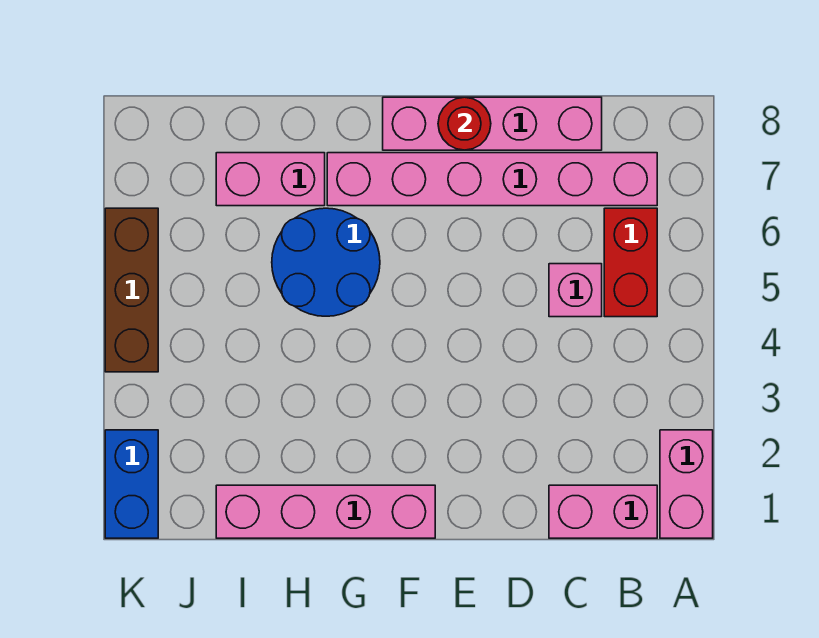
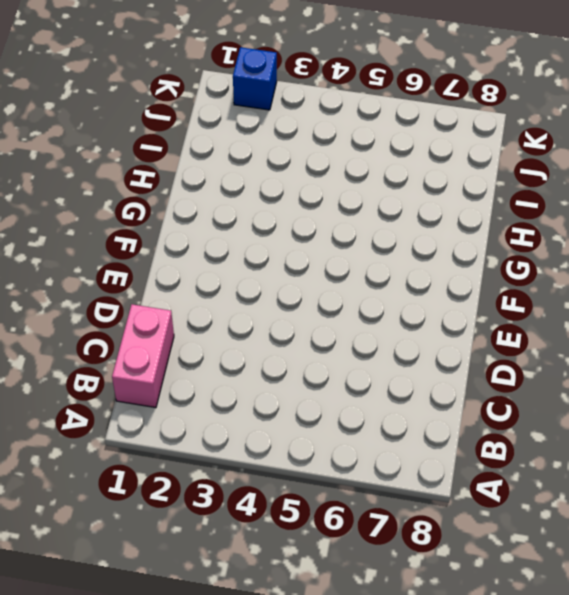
blue 1x1 brick [233,47,277,110] -> blue 1x2 brick [105,430,158,538]
none -> pink 1x2 brick [660,430,713,538]
none -> red 1x2 brick [604,208,657,317]
none -> pink 1x6 brick [327,153,657,206]

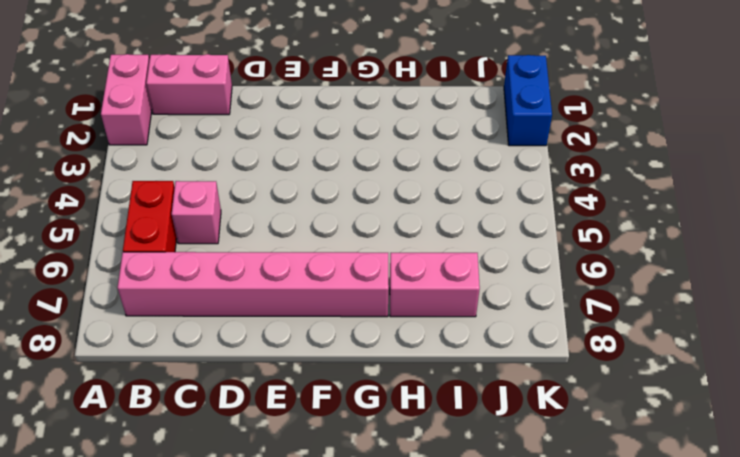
none -> pink 1x4 brick [383,97,602,150]
none -> pink 1x4 brick [216,485,435,538]
none -> blue 2x2 round brick [272,208,380,316]

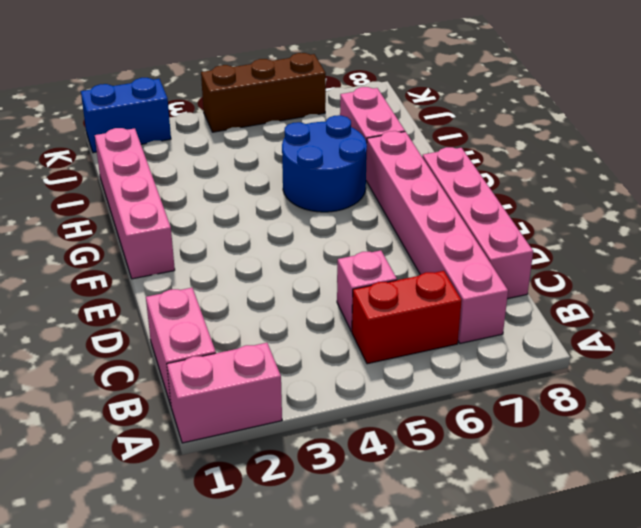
none -> red 1x1 round brick [438,97,491,150]

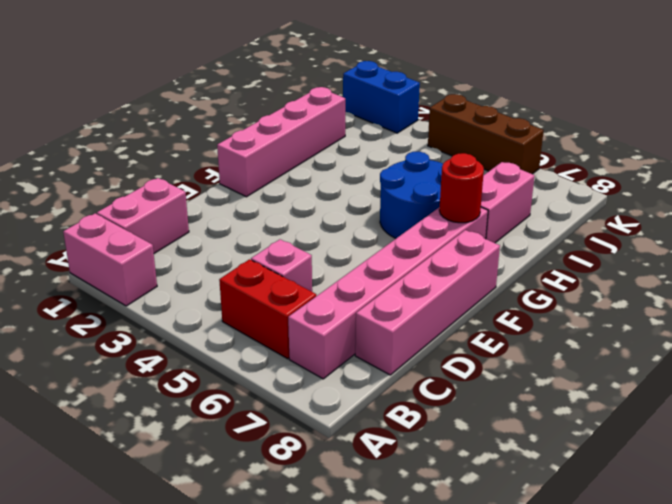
red 1x1 round brick [439,153,484,223] -> red 1x1 round brick moved to [438,97,491,150]

